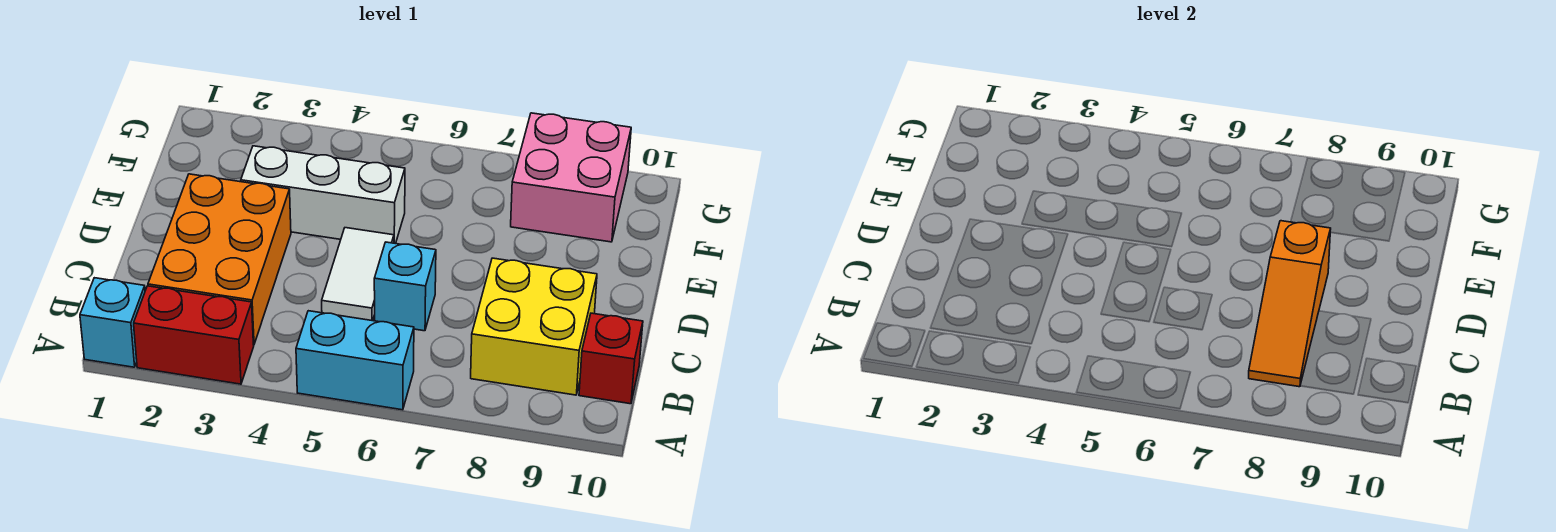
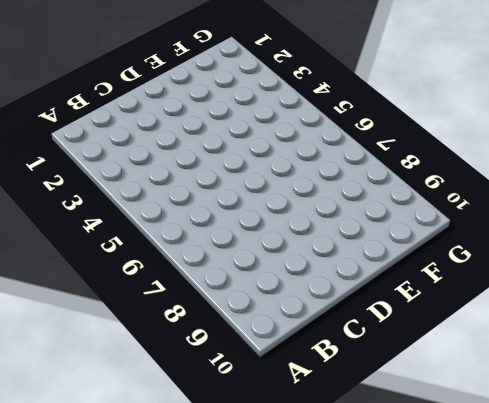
none -> cyan 1x1 brick [80,278,145,367]
none -> red 1x2 brick [134,286,254,384]

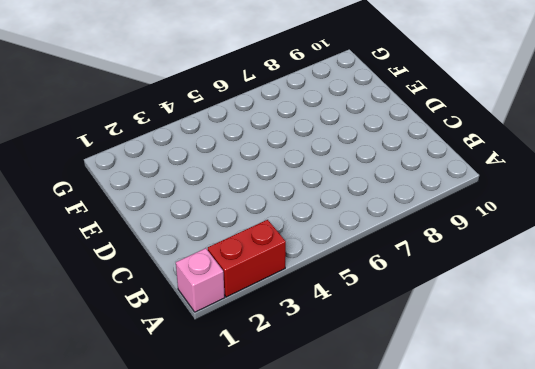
pink 1x1 brick [176,248,225,312] -> cyan 1x1 brick [80,278,145,367]
none -> cyan 1x2 brick [296,311,414,410]
none -> orange 2x3 brick [148,174,291,345]

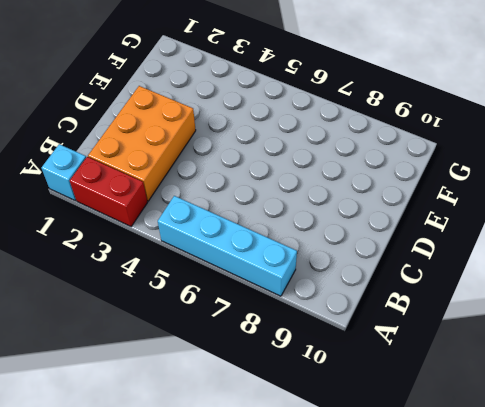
cyan 1x4 brick [158,196,297,296] -> cyan 1x2 brick [296,311,414,410]
none -> yellow 2x2 brick [471,258,597,395]
none -> red 1x1 brick [579,313,643,404]

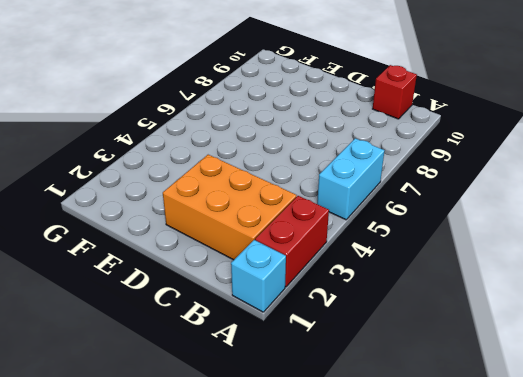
none -> yellow 2x2 brick [471,258,597,395]
none -> white 1x2 tile [322,228,394,321]

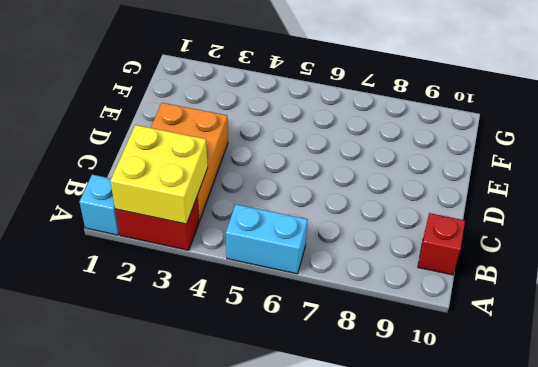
yellow 2x2 brick [110,125,208,224] -> yellow 2x2 brick moved to [471,258,597,395]
none -> white 1x2 tile [322,228,394,321]
none -> cyan 1x1 brick [374,242,436,331]

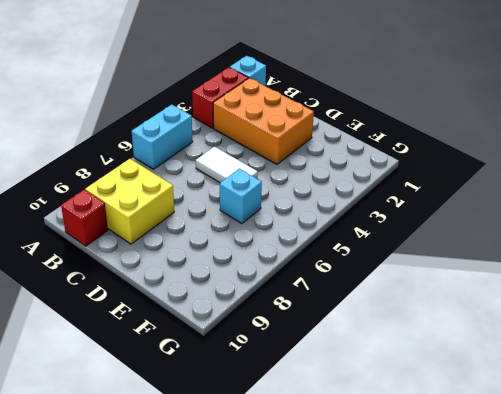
cyan 1x1 brick [220,169,262,224] -> cyan 1x1 brick moved to [374,242,436,331]
none -> white 1x3 brick [241,146,405,244]
none -> pink 2x2 brick [511,113,631,242]

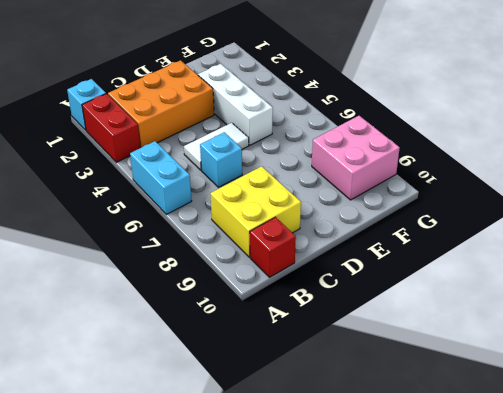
none -> orange 1x3 slope [1249,221,1331,387]

